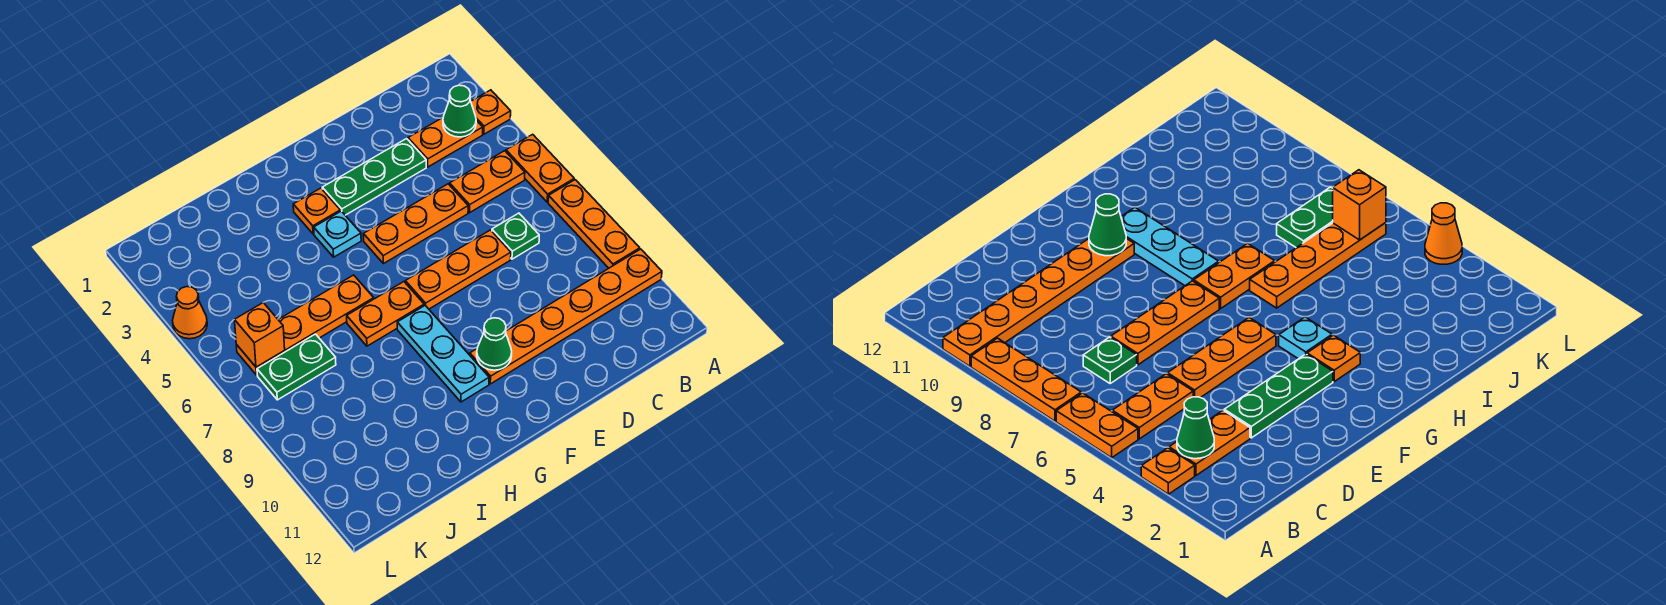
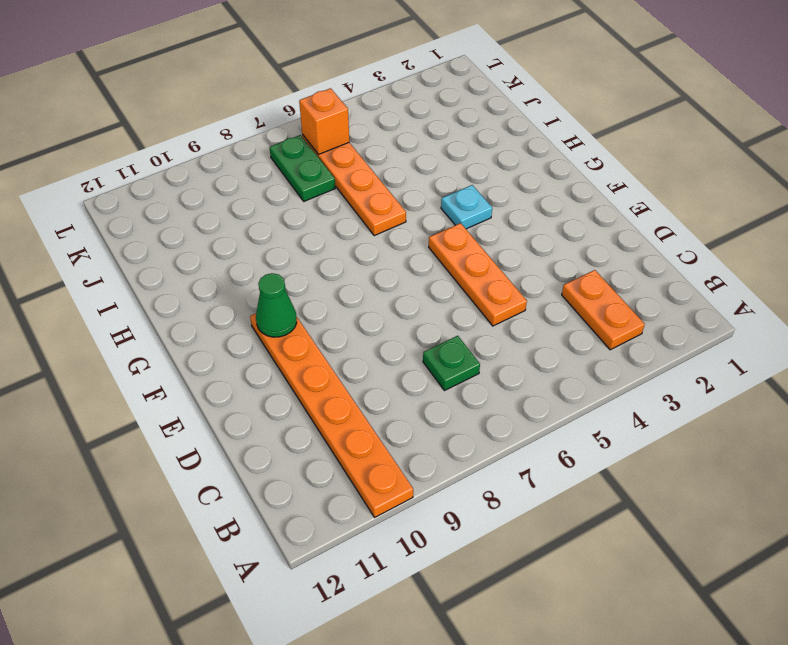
none -> orange 1x1 plate [471,90,511,134]
none -> orange 1x2 plate [506,134,574,202]
none -> orange 1x3 plate [548,180,640,268]

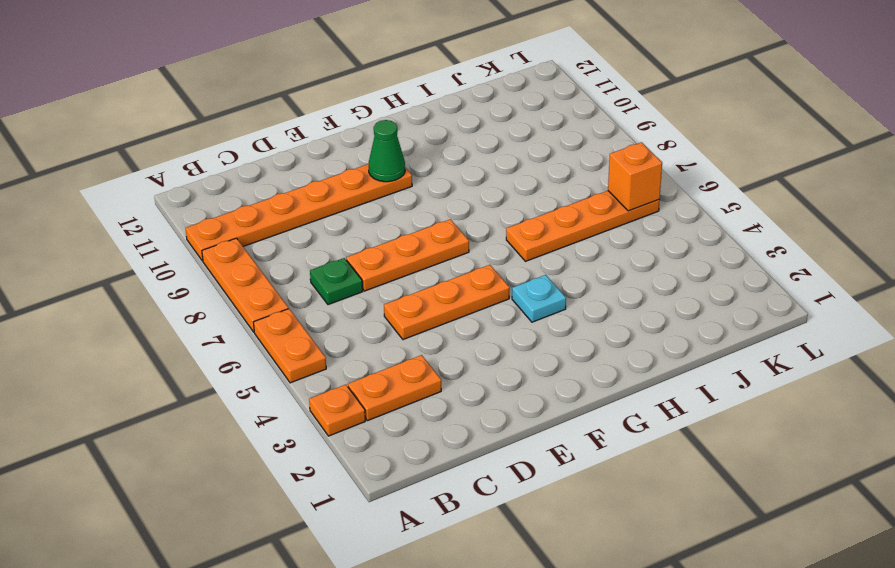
none -> orange 1x2 plate [450,151,525,213]
none -> green 1x3 plate [322,139,426,215]
none -> orange 1x1 plate [293,188,340,234]

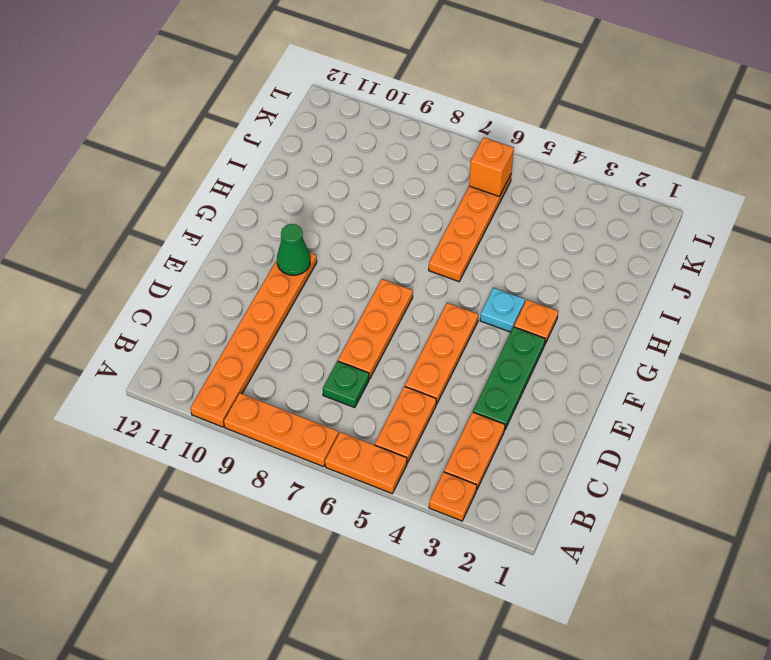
none -> orange 1x2 plate [347,282,424,346]
none -> cyan 1x3 plate [397,306,489,402]
none -> green 1x2 plate [257,334,336,400]

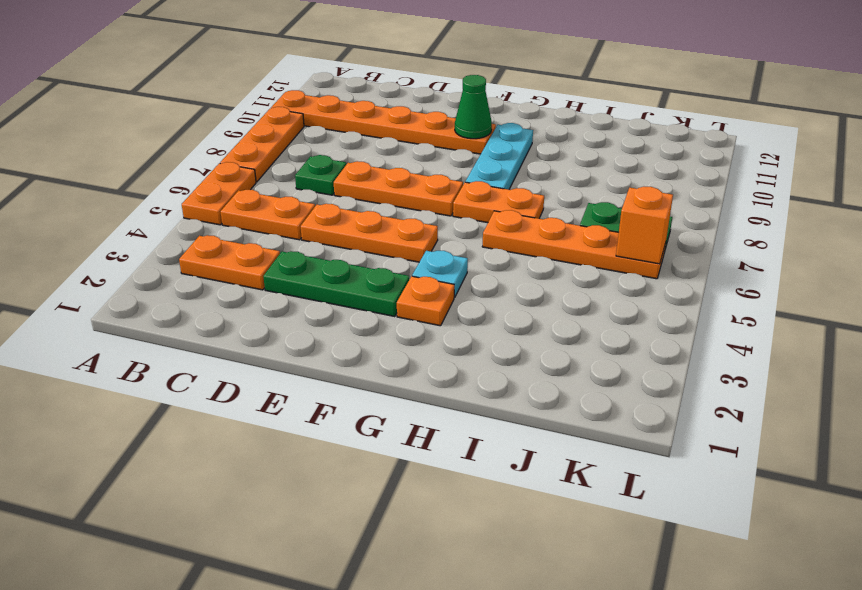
none -> orange 1x1 plate [471,90,511,134]
none -> orange 1x1 cone [173,287,207,339]
none -> green 1x1 cone [443,85,476,137]

